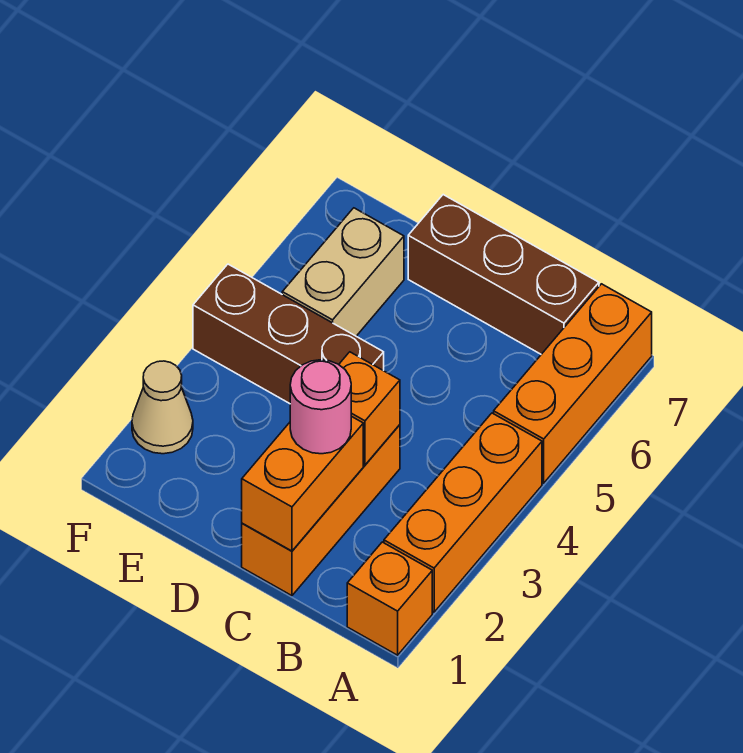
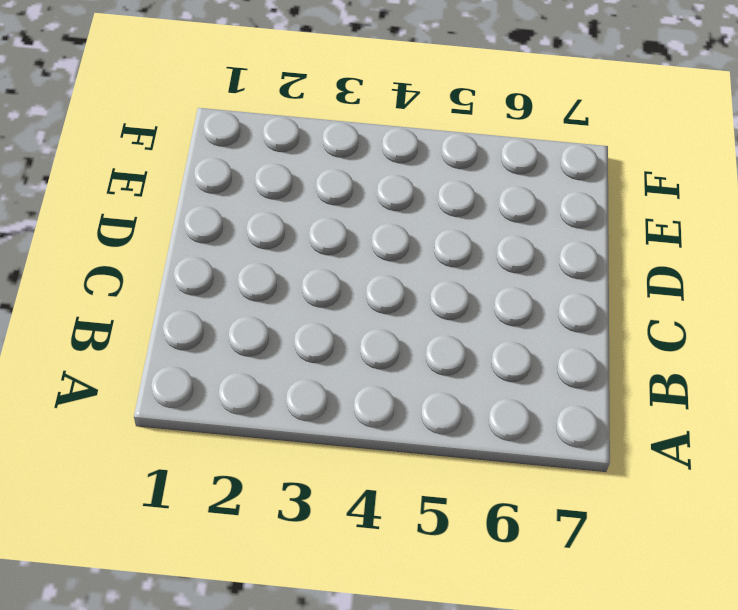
none -> orange 1x1 brick [347,542,432,655]
none -> orange 1x3 brick [384,413,542,612]

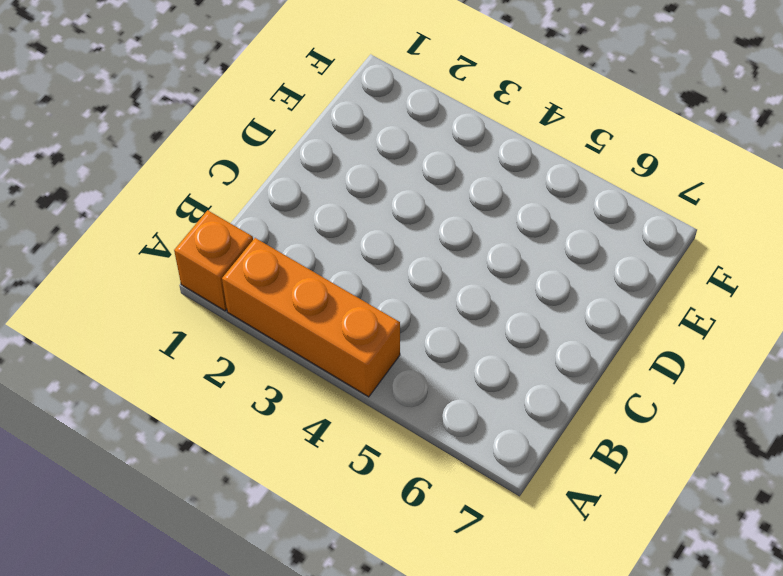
none -> orange 1x3 brick [494,284,652,483]
none -> brown 1x3 brick [408,195,599,354]

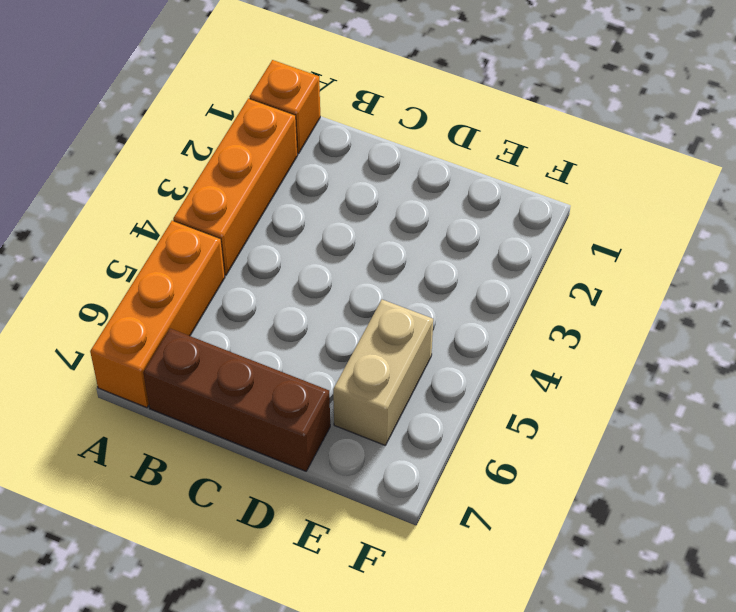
none -> orange 1x3 brick [242,425,400,596]
none -> brown 1x3 brick [193,264,384,404]

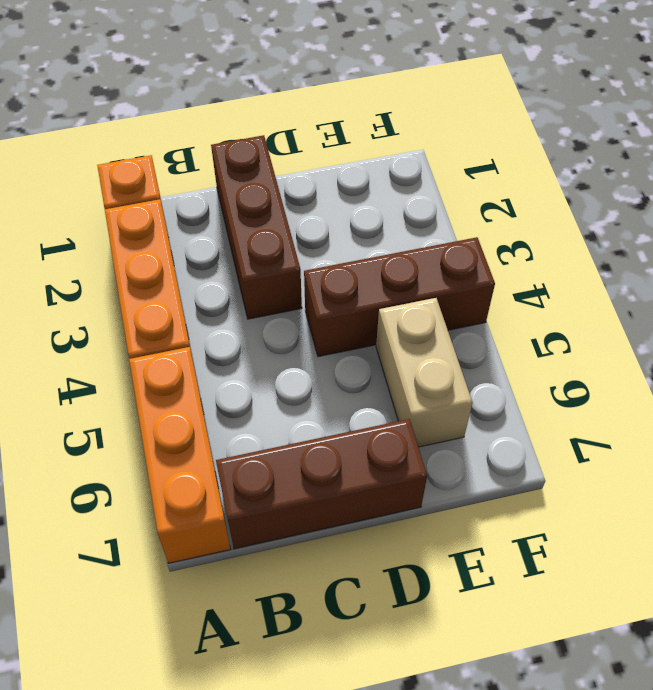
brown 1x3 brick [211,135,302,319] -> orange 1x3 brick [242,425,400,596]
none -> tan 1x1 cone [132,361,193,454]
none -> orange 1x2 brick [242,416,363,551]

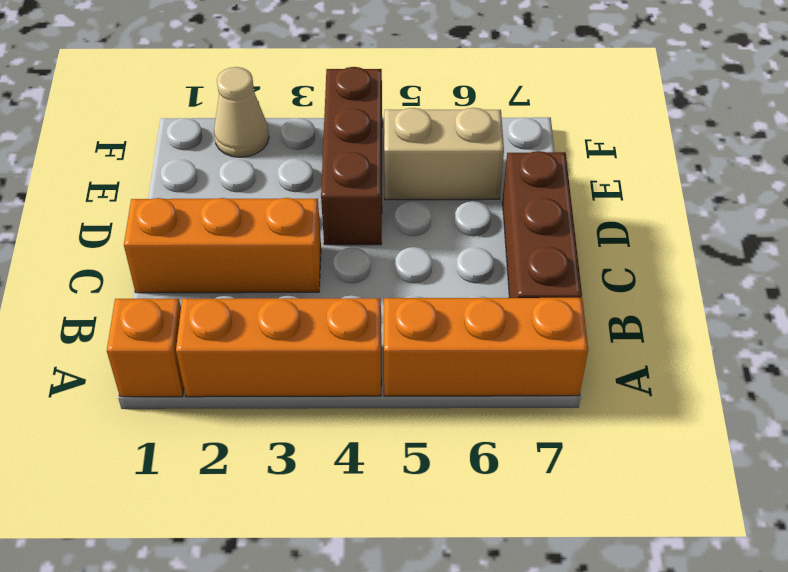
none -> orange 1x2 brick [242,416,363,551]
none -> orange 1x1 brick [339,352,400,465]

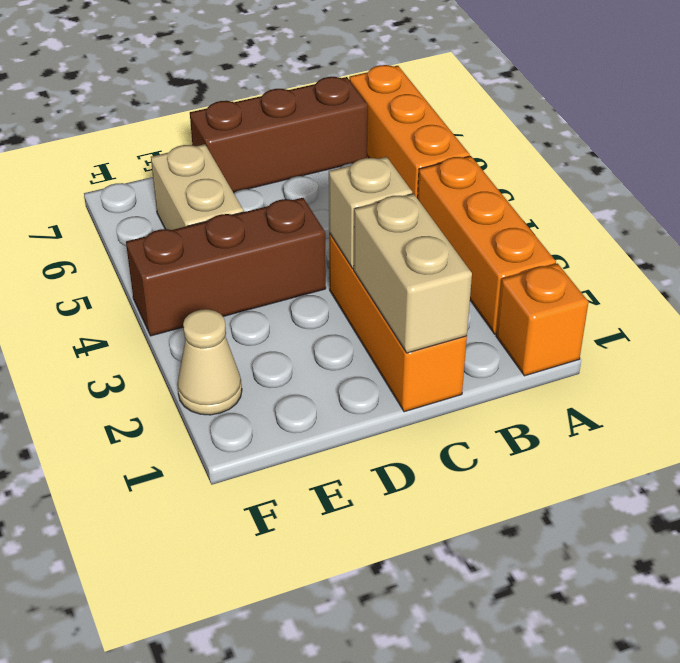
tan 1x2 brick [354,194,472,353] -> orange 1x2 brick [242,416,363,551]
tan 1x1 brick [329,157,412,269] -> orange 1x1 brick [339,352,400,465]
none -> pink 1x1 round brick [290,360,351,454]

